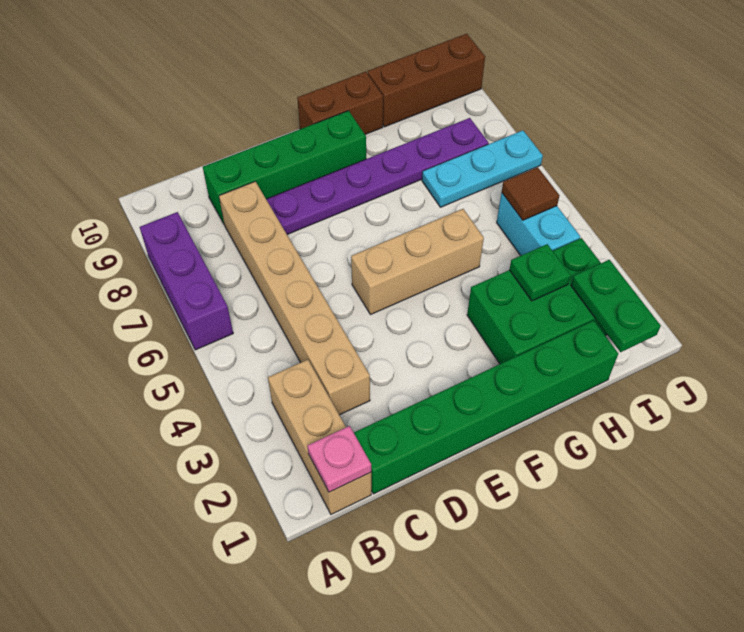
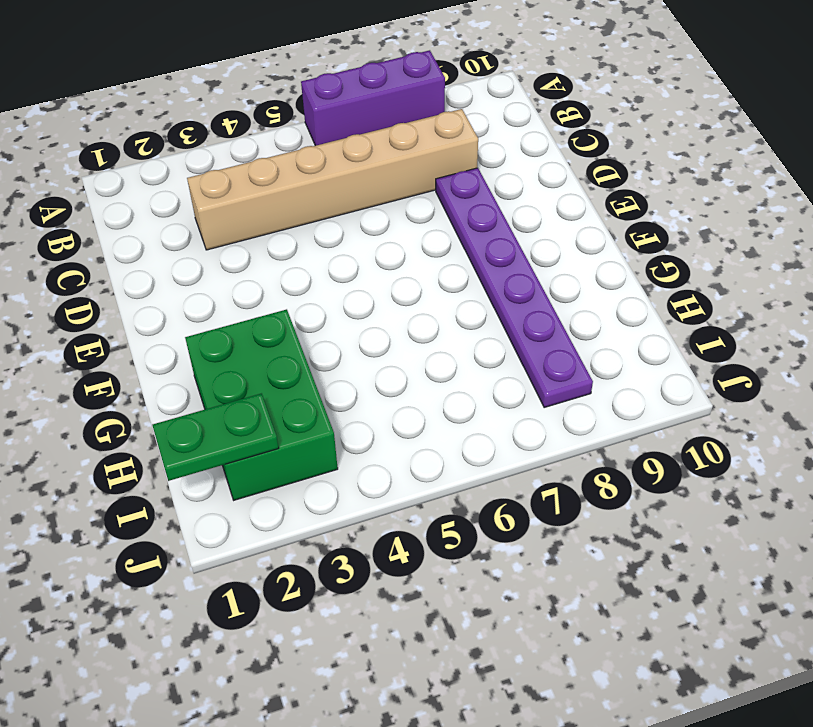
none -> tan 1x3 brick [268,360,371,514]
none -> green 1x6 brick [354,320,618,494]
none -> green 1x4 brick [203,111,366,223]

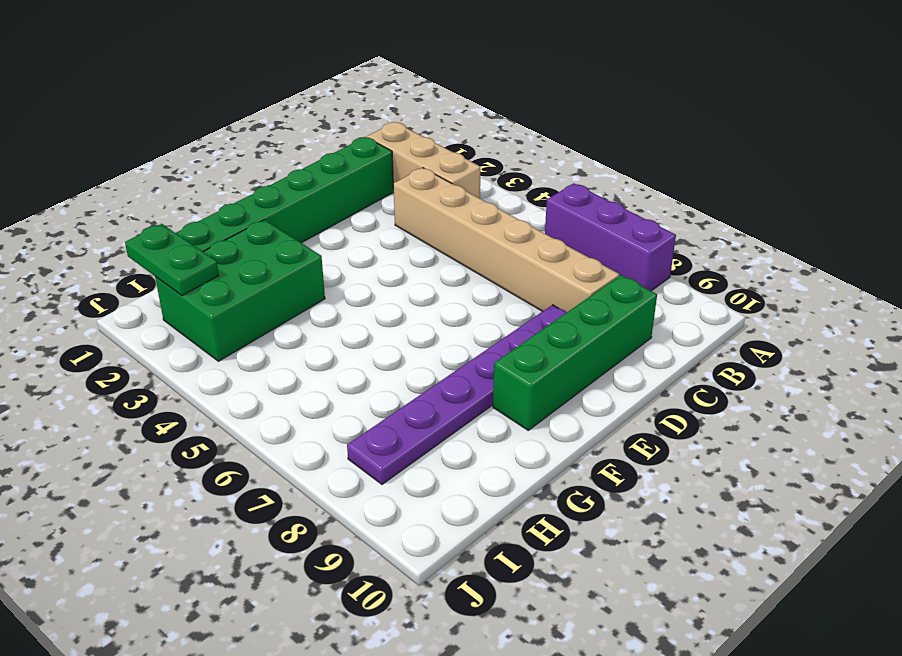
none -> tan 1x3 brick [351,209,484,315]
none -> brown 1x2 brick [297,72,383,134]
none -> cyan 1x3 plate [422,130,543,207]

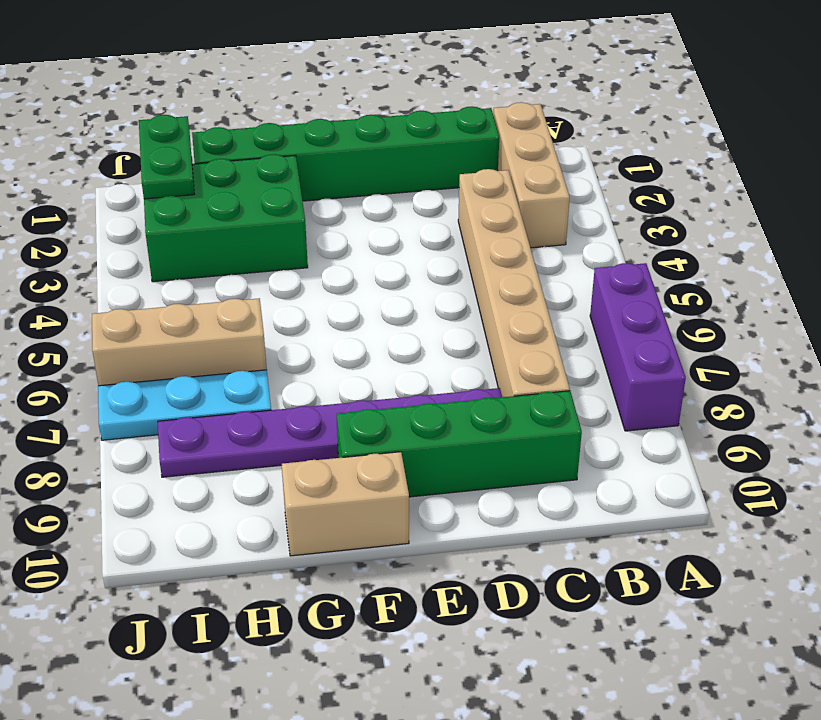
tan 1x2 brick [282,452,409,556] -> brown 1x2 brick [297,72,383,134]
tan 1x3 brick [92,298,267,386] -> tan 1x3 brick moved to [351,209,484,315]
none -> brown 1x3 brick [368,34,485,127]
none -> cyan 1x2 brick [497,193,580,256]
none -> pink 1x1 plate [307,426,371,492]

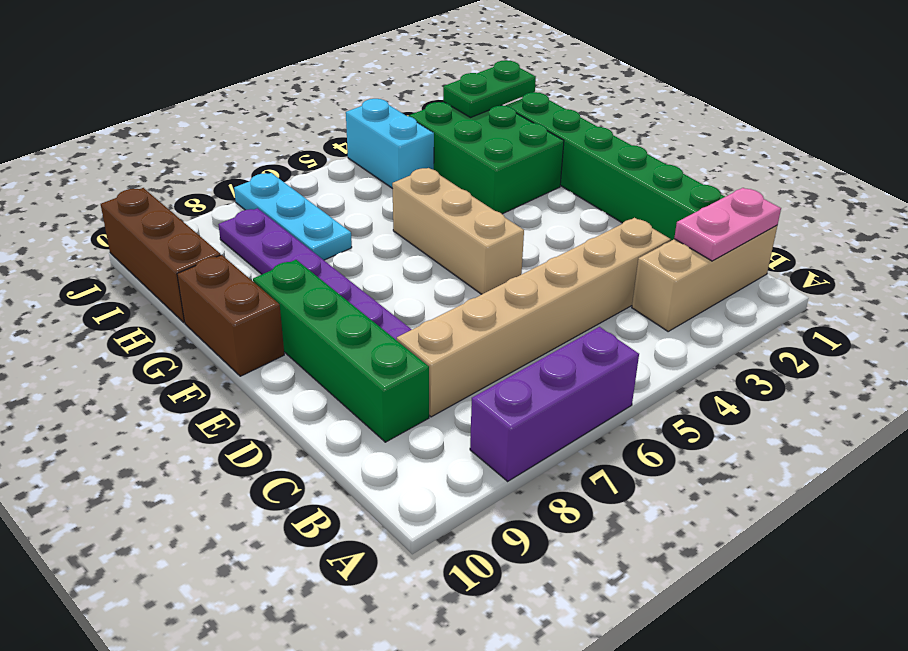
pink 1x2 plate [674,188,781,261] -> pink 1x1 plate [307,426,371,492]
cyan 1x2 brick [346,99,434,189] -> cyan 1x2 brick turned to [497,193,580,256]
none -> green 1x1 plate [509,244,570,301]
none -> brown 1x1 tile [502,167,559,220]

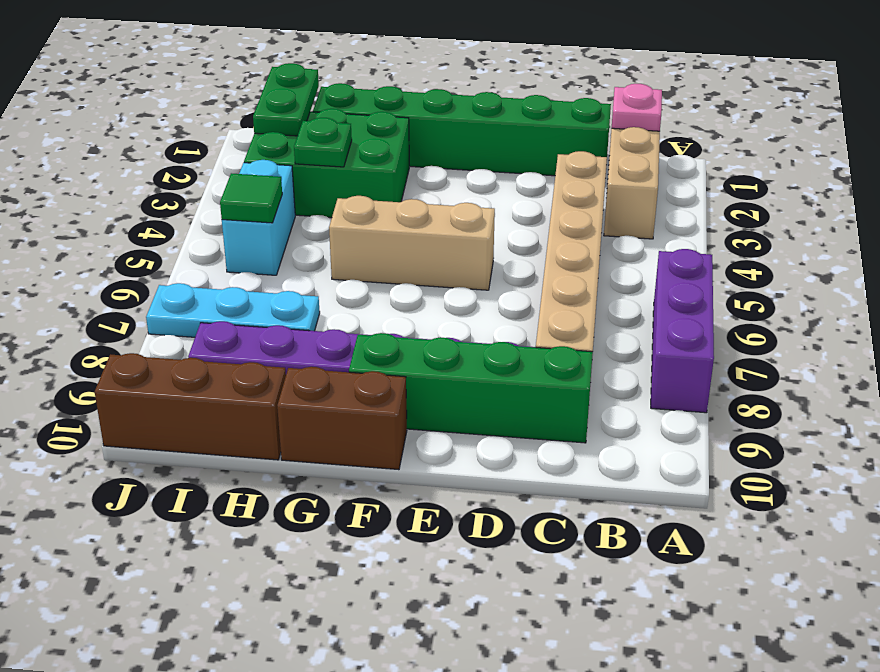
green 1x1 tile [220,173,282,223] -> brown 1x1 tile [502,167,559,220]

